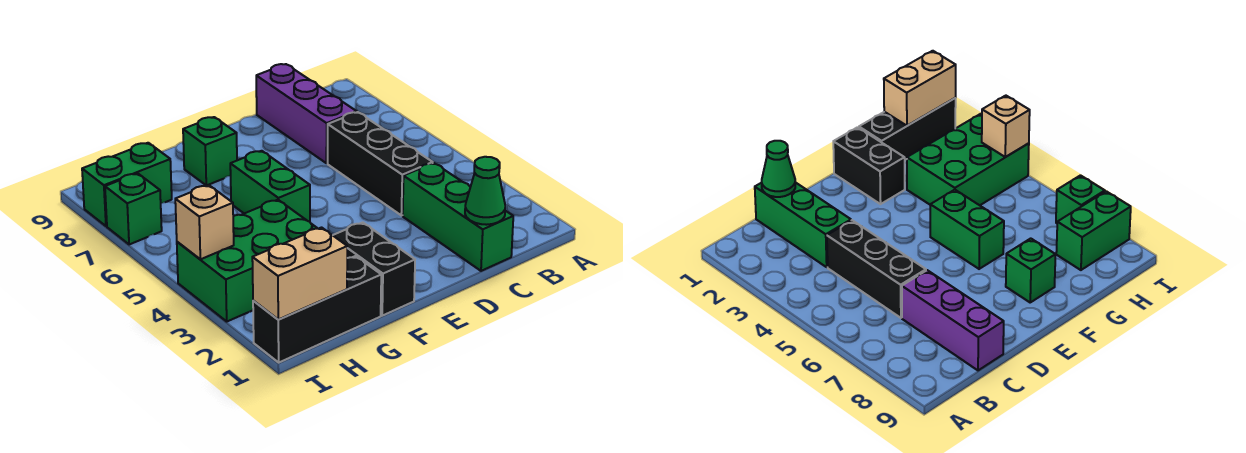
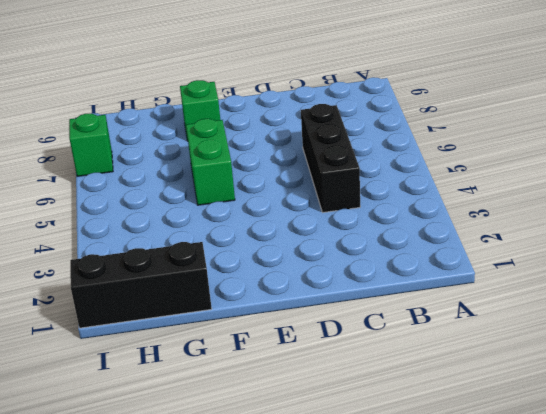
none -> green 1x3 brick [403,163,513,271]
none -> purple 1x3 brick [256,64,357,163]
none -> black 1x2 brick [333,222,415,316]

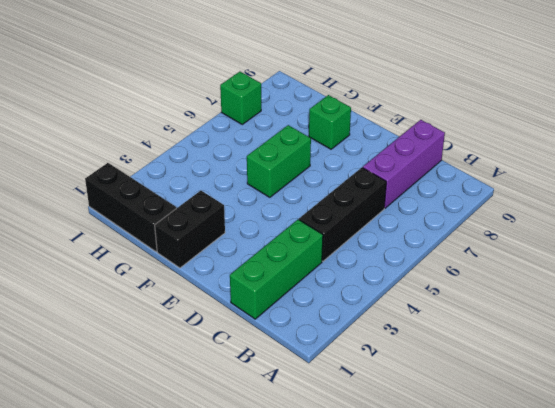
none -> green 2x3 brick [177,200,318,321]
none -> green 1x2 brick [82,143,172,226]
none -> green 1x1 cone [465,157,505,225]

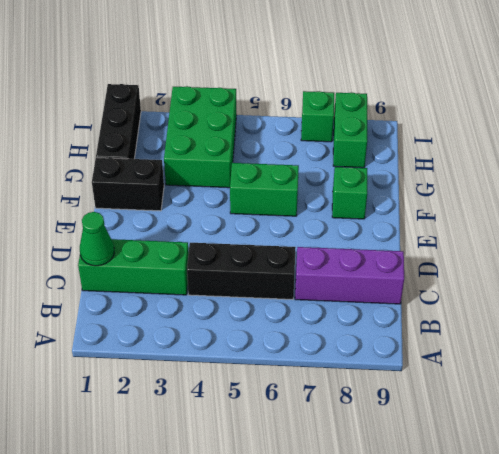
none -> tan 1x2 brick [252,228,347,319]
none -> tan 1x1 brick [175,185,234,259]

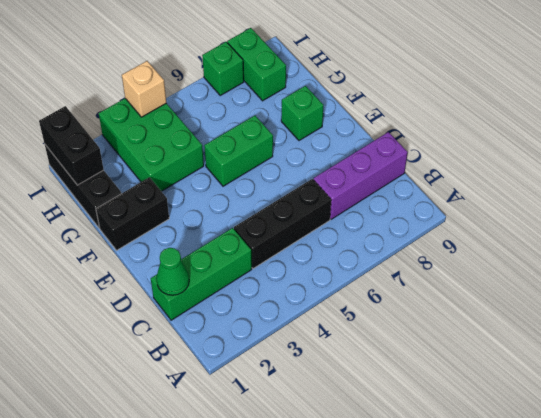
black 1x2 brick [39,106,104,185] -> tan 1x2 brick [252,228,347,319]

